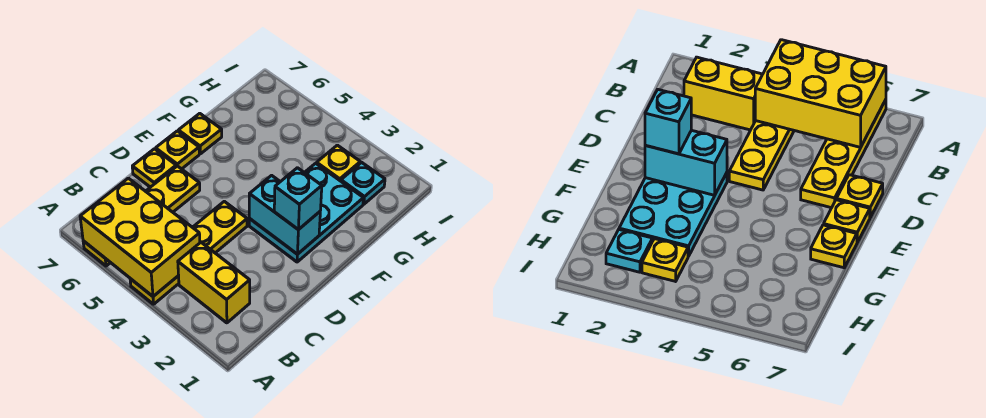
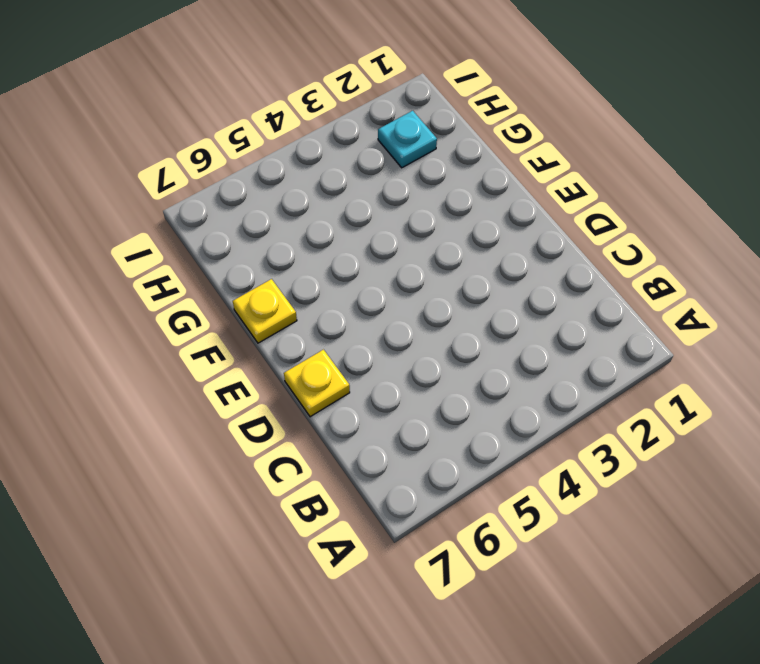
none -> yellow 1x4 plate [130,201,247,304]
none -> yellow 1x4 plate [83,166,200,266]
none -> yellow 1x2 brick [178,242,250,323]

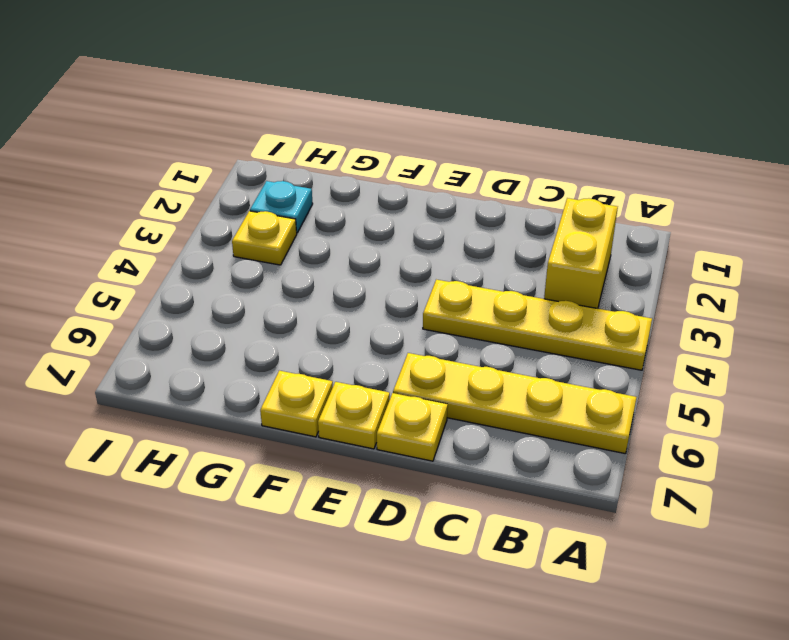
none -> cyan 2x3 plate [249,163,363,262]
none -> yellow 2x3 brick [80,178,200,296]
none -> cyan 1x2 brick [249,175,320,254]

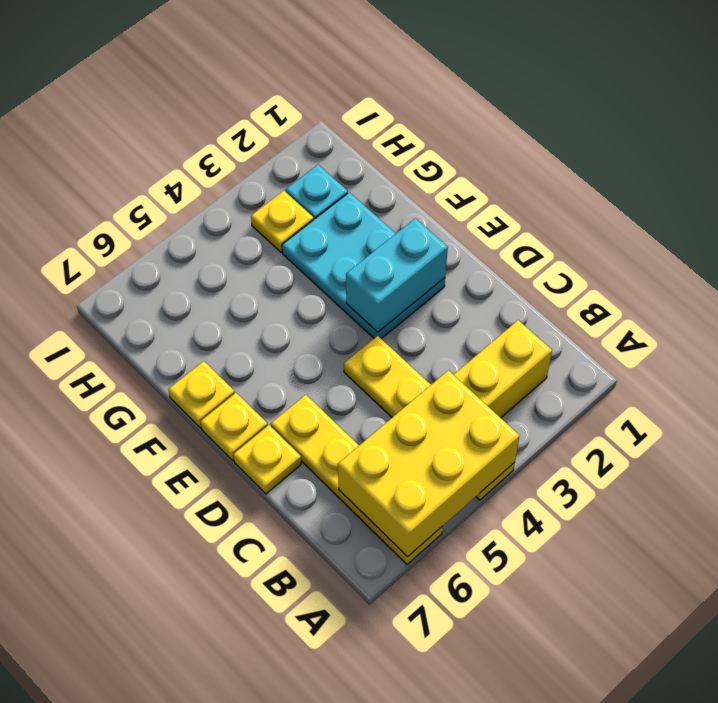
none -> cyan 1x1 brick [274,168,322,230]

